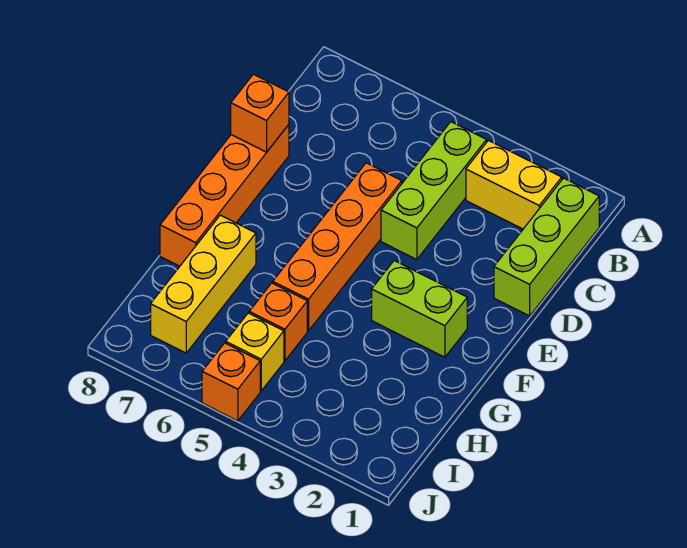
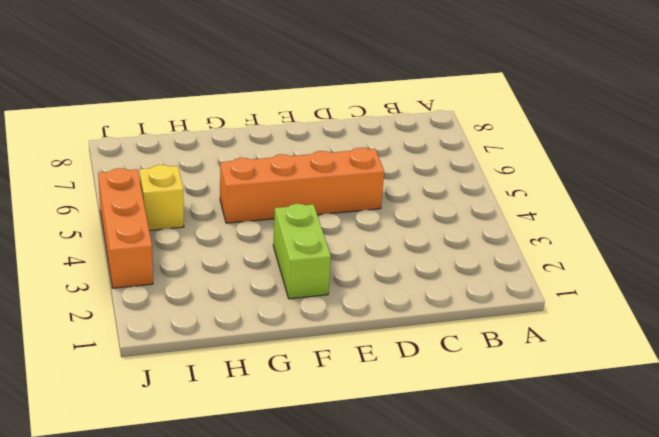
orange 1x3 brick [98,168,153,288] -> orange 1x1 brick [202,343,260,421]
none -> lime 1x3 brick [494,178,599,316]
none -> yellow 1x2 brick [466,140,562,229]

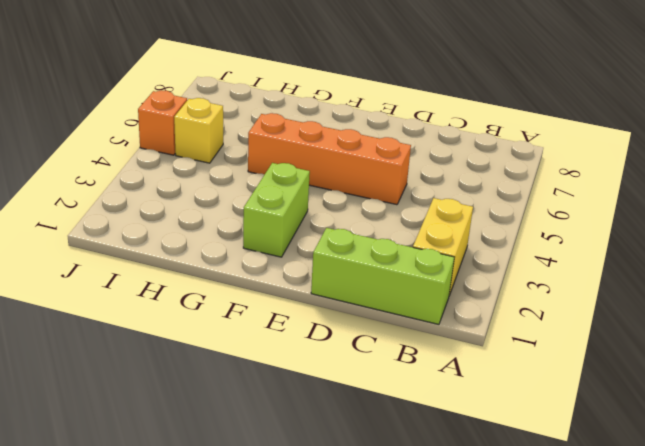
none -> lime 1x3 brick [381,122,486,260]
none -> orange 1x4 brick [160,125,289,266]

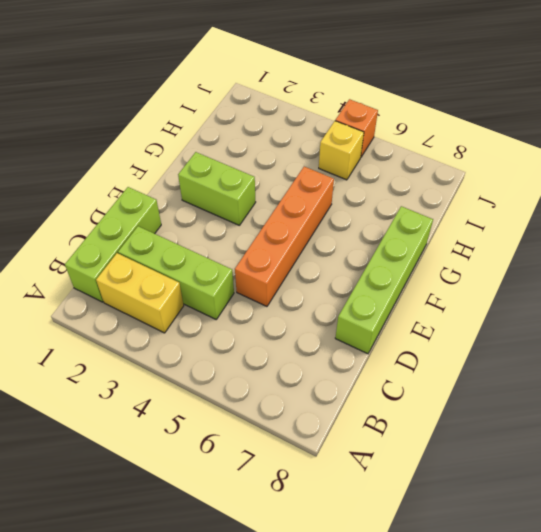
lime 1x3 brick [118,226,234,319] -> lime 1x3 brick turned to [381,122,486,260]
lime 1x4 brick [335,206,433,354] -> orange 1x4 brick [160,125,289,266]
none -> yellow 1x3 brick [151,215,256,353]
none -> orange 1x1 brick [249,283,307,361]

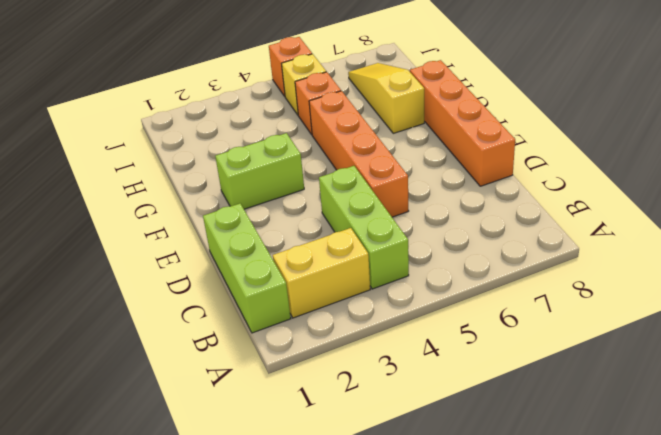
yellow 1x3 slope [348,63,424,133] -> yellow 1x3 brick [151,215,256,353]
none -> orange 1x1 brick [231,74,289,152]

